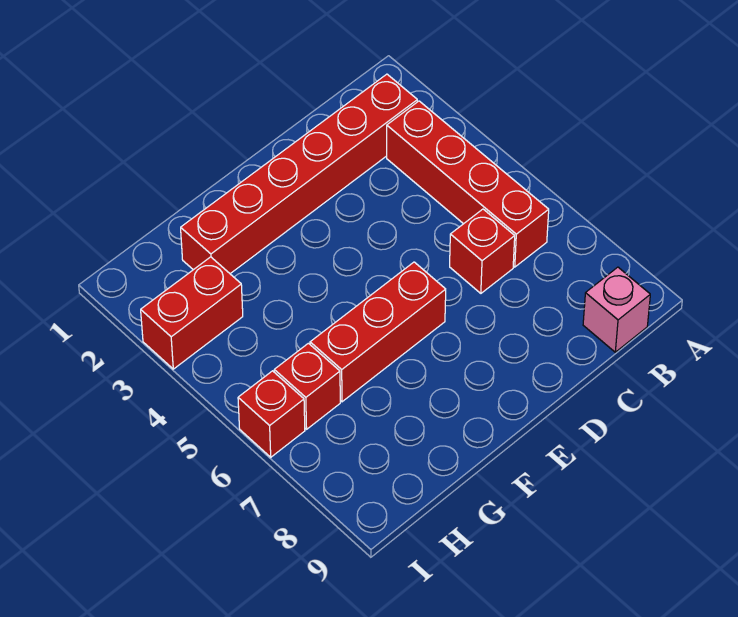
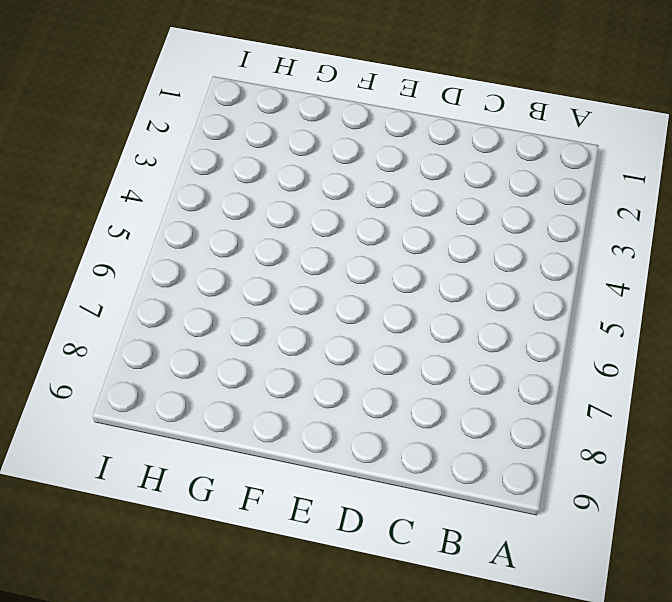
none -> red 1x6 brick [181,74,417,274]
none -> red 1x4 brick [387,101,549,267]

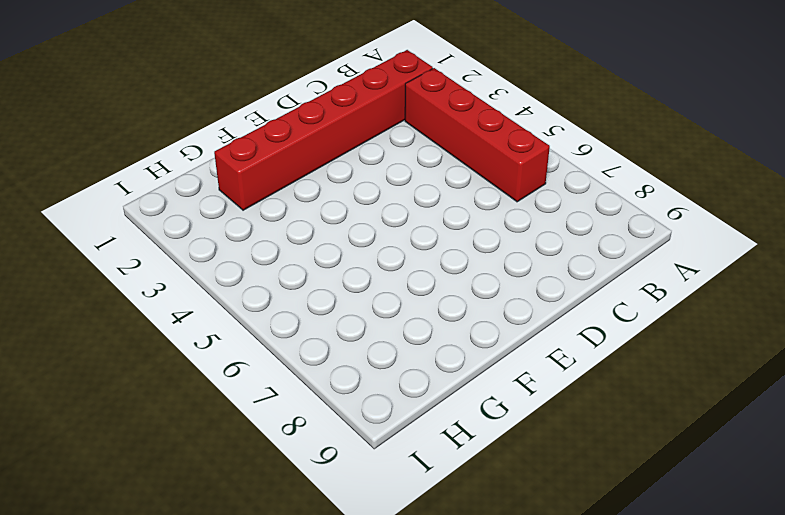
none -> pink 1x1 brick [583,267,650,352]
none -> red 1x1 brick [450,209,515,293]

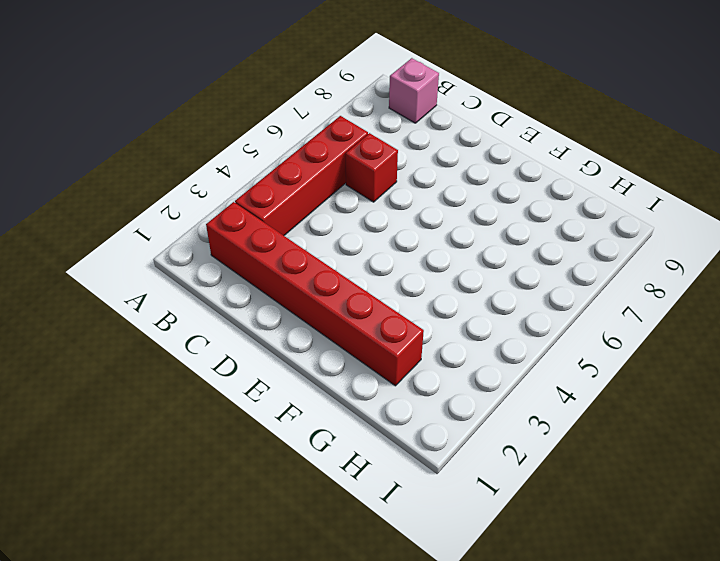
none -> red 1x3 brick [310,262,446,402]
none -> red 1x2 brick [141,257,243,369]

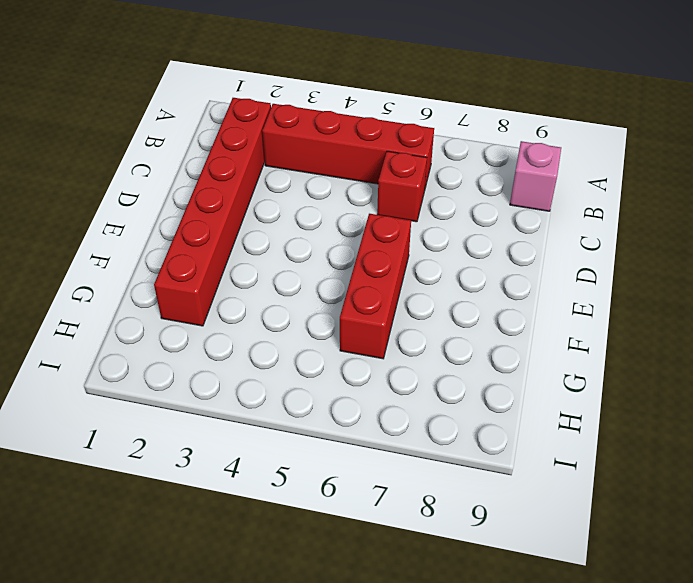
none -> red 1x2 brick [141,257,243,369]
none -> red 1x1 brick [274,343,340,429]

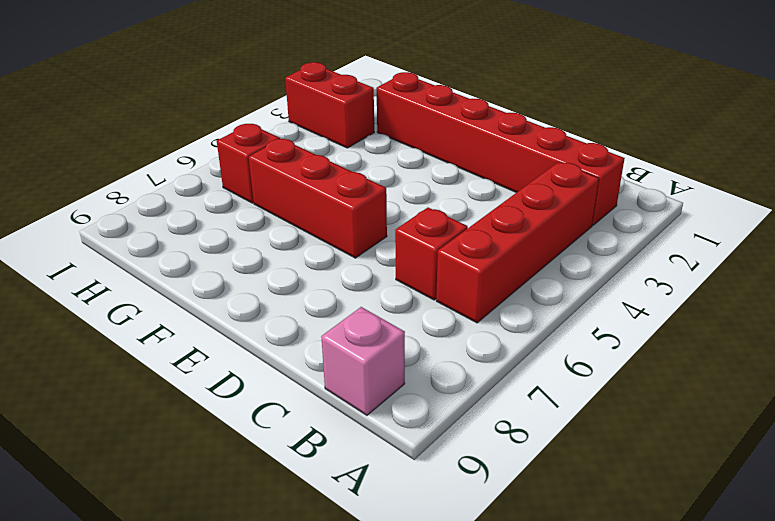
none -> red 1x1 brick [238,371,305,457]

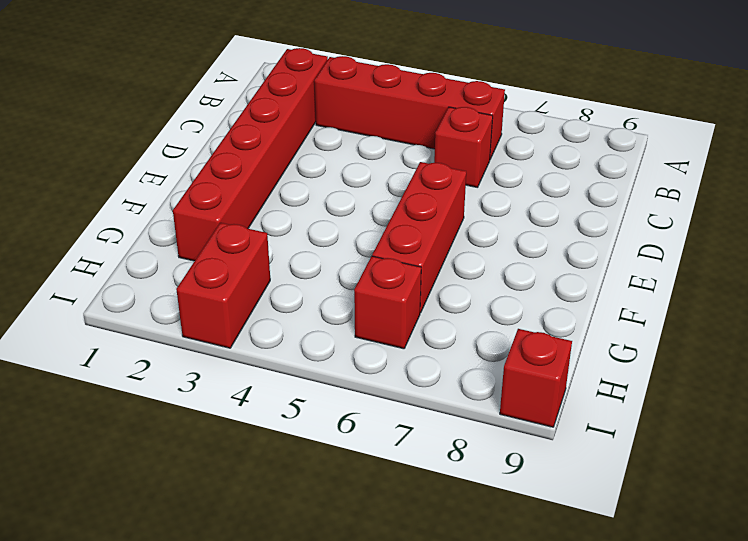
red 1x1 brick [500,329,572,427] -> red 1x1 brick moved to [238,371,305,457]
none -> pink 1x1 brick [583,267,650,352]

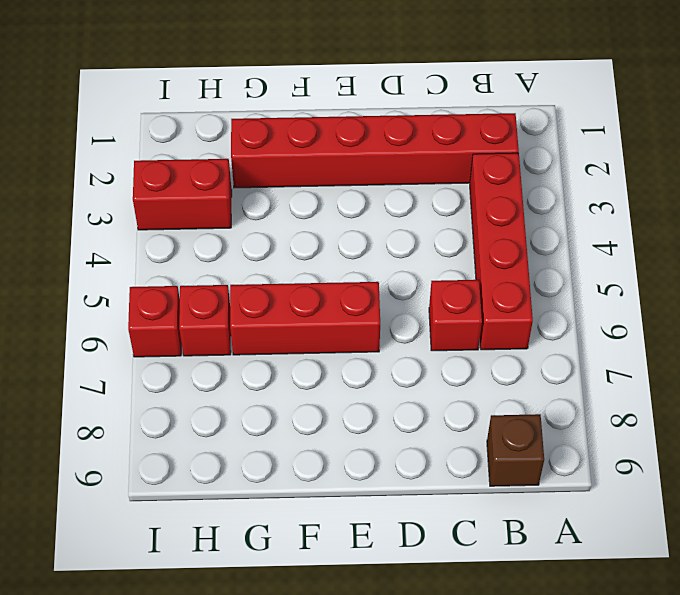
brown 1x1 brick [487,414,544,486] -> pink 1x1 brick [583,267,650,352]

